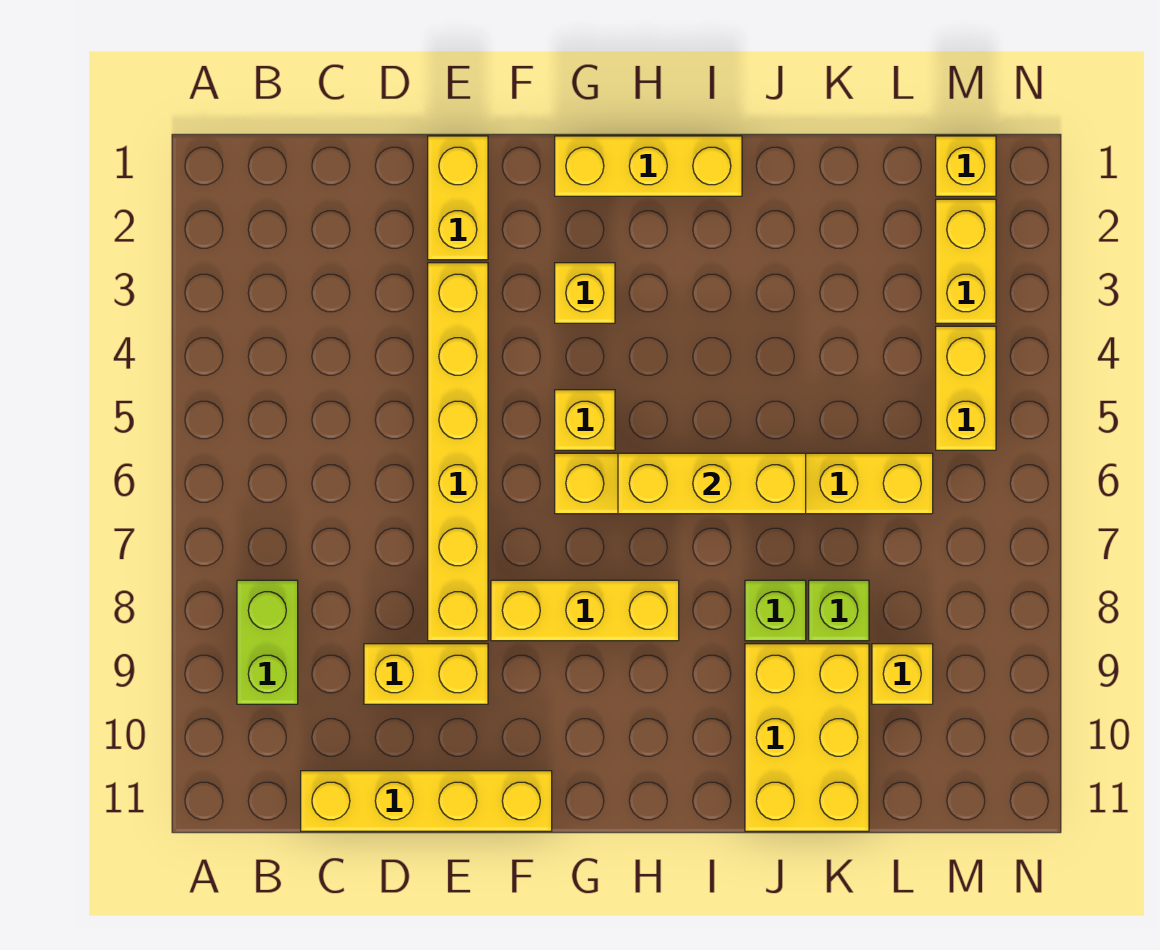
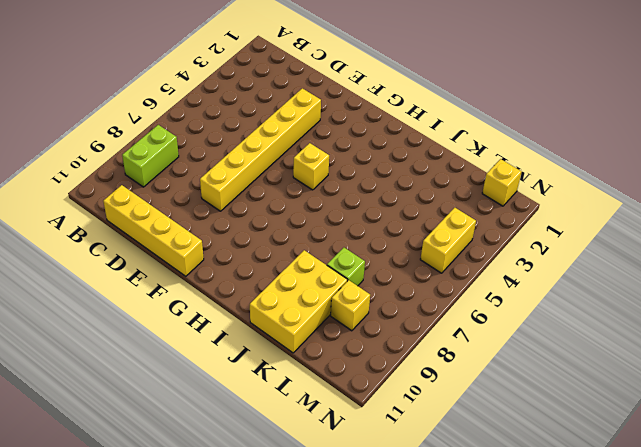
none -> yellow 1x2 brick [364,644,488,704]
none -> yellow 1x2 brick [428,136,488,260]
none -> yellow 1x3 brick [491,580,679,641]

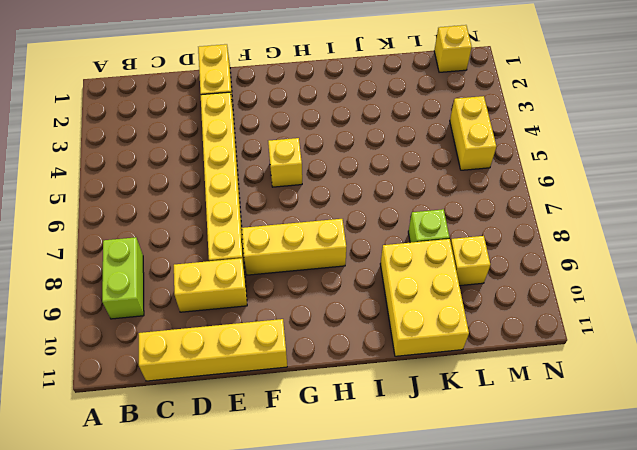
none -> yellow 1x3 brick [555,136,742,196]
none -> yellow 1x1 brick [555,263,615,323]
none -> yellow 1x6 brick [555,453,933,514]

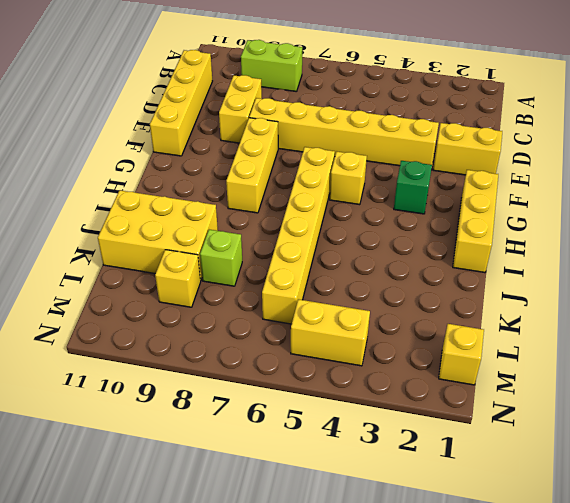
green 1x1 brick [394,161,432,214] -> yellow 1x1 brick [555,263,615,323]
none -> lime 1x1 brick [745,580,806,641]
none -> yellow 1x2 brick [936,199,996,323]
none -> yellow 1x3 brick [618,453,806,514]

